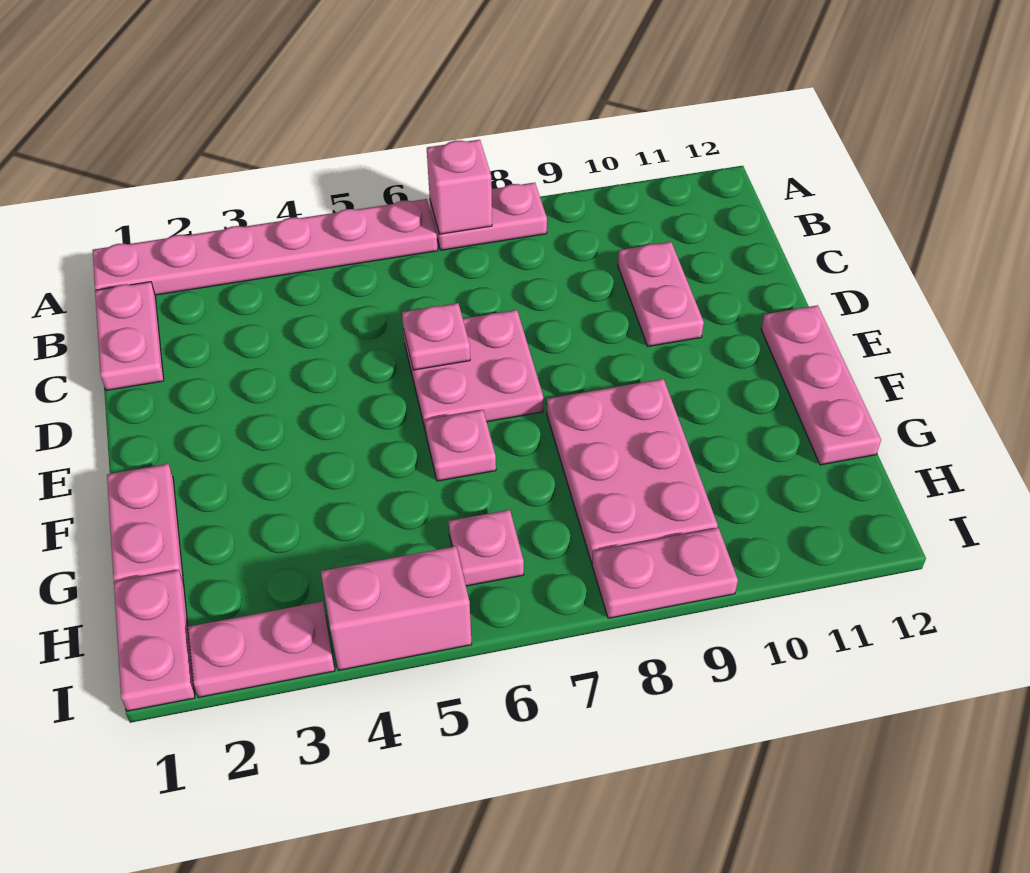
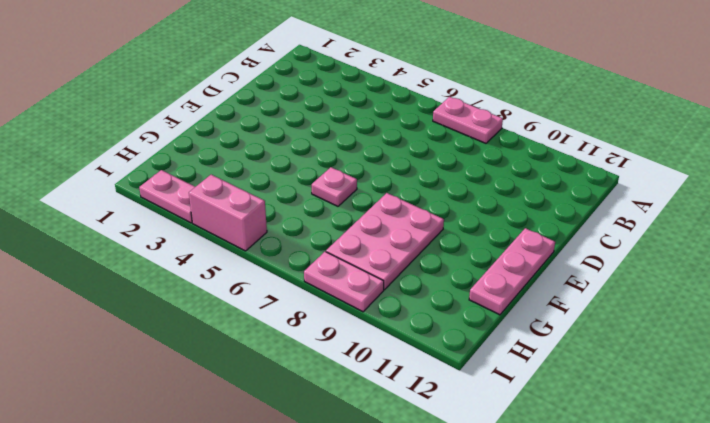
none -> pink 1x6 plate [92,199,438,295]
none -> pink 1x2 plate [95,282,164,391]
none -> pink 1x2 plate [618,242,704,346]

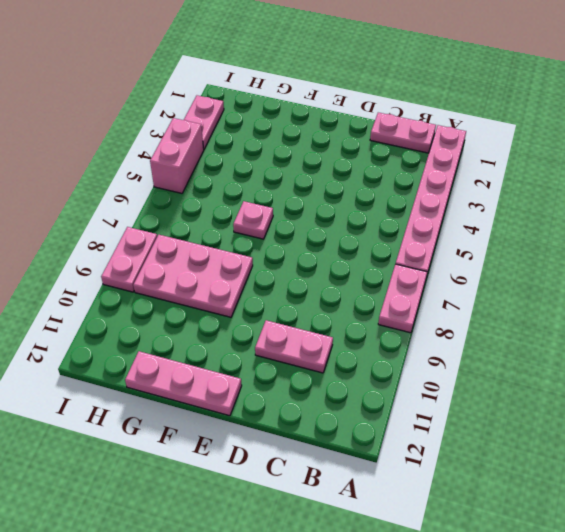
none -> pink 2x2 plate [403,310,543,432]
none -> pink 1x2 plate [107,464,183,581]
none -> pink 1x2 plate [114,570,195,711]

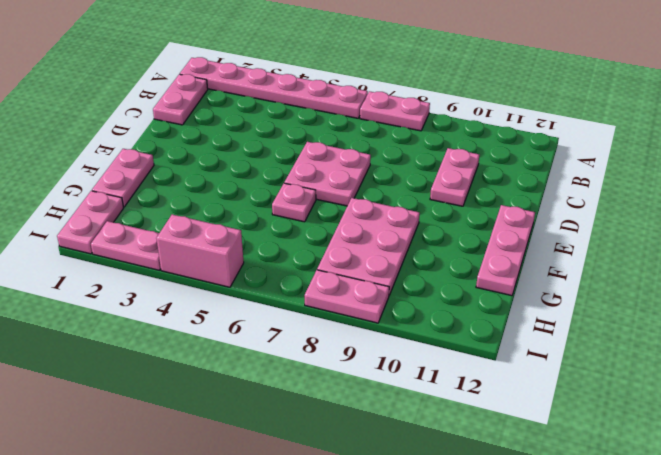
none -> pink 1x1 plate [449,510,524,586]
none -> pink 1x1 brick [427,140,492,234]
none -> pink 1x1 plate [402,303,470,370]

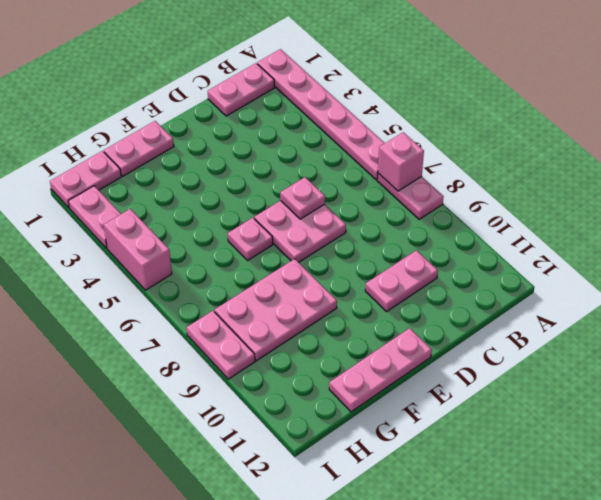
none -> pink 1x1 plate [449,510,524,586]

